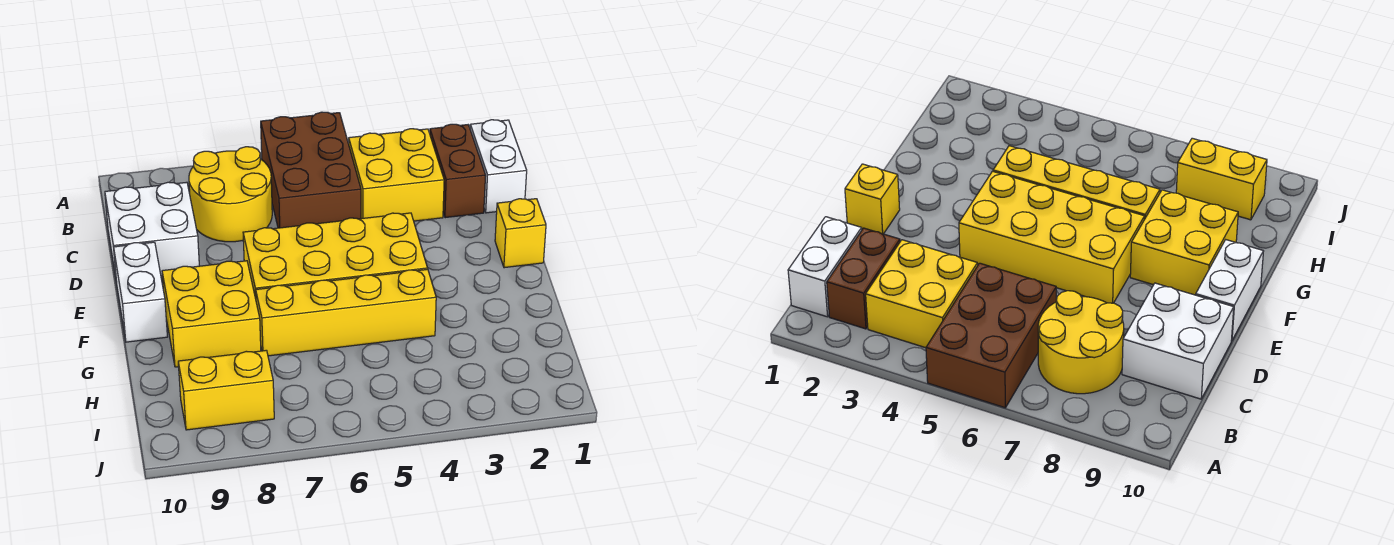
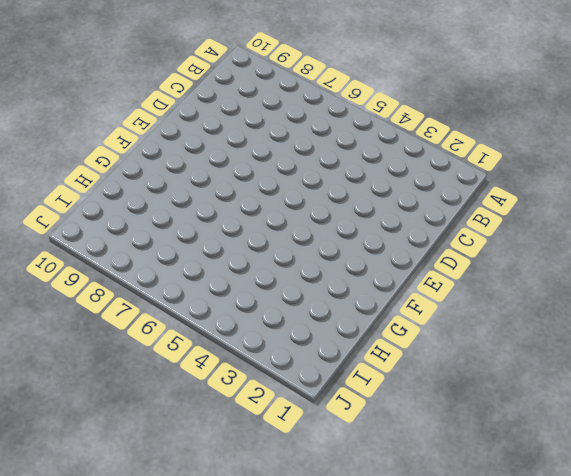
none -> brown 2x3 brick [261,112,361,228]
none -> white 1x2 brick [470,120,527,213]
none -> brown 1x2 brick [430,124,486,218]

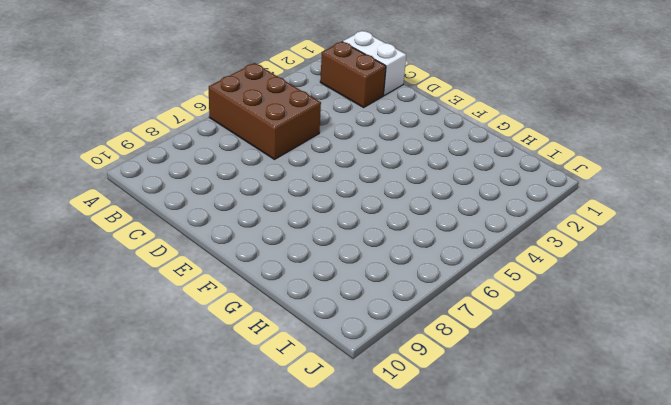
none -> yellow 2x2 brick [349,129,444,221]
none -> yellow 2x2 round brick [189,147,272,242]
none -> white 2x2 brick [105,182,199,279]

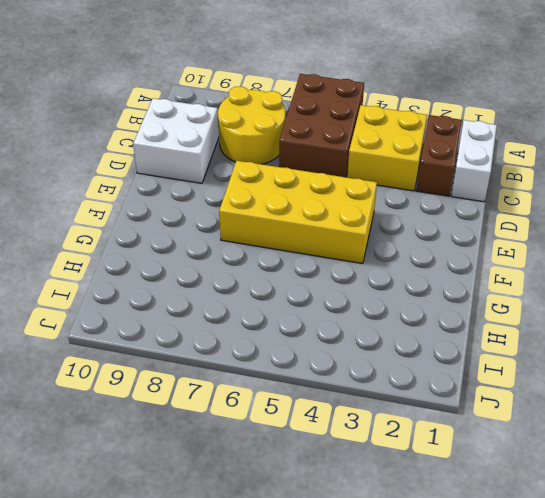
none -> yellow 1x1 brick [495,199,546,268]
none -> white 1x2 brick [114,242,167,342]
none -> yellow 2x2 brick [162,261,261,367]

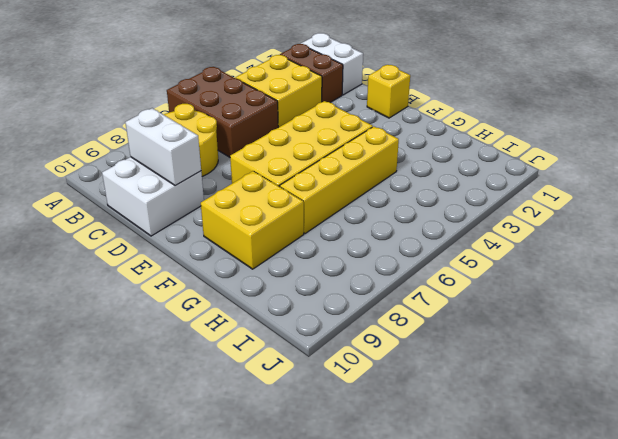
white 1x2 brick [125,108,201,186] -> white 1x2 brick moved to [114,242,167,342]
none -> yellow 1x2 brick [178,350,274,430]

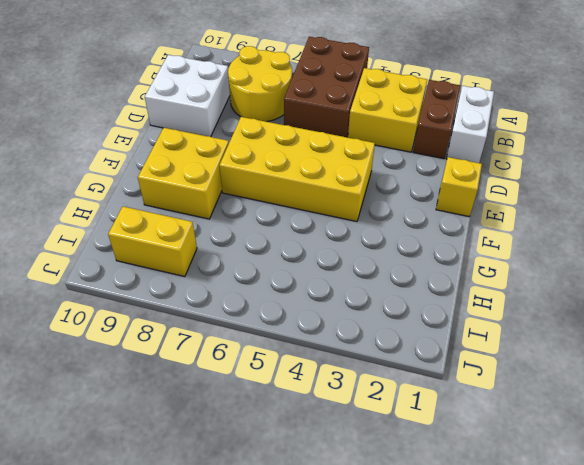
none -> white 1x2 brick [114,242,167,342]
none -> yellow 1x4 brick [256,269,436,356]

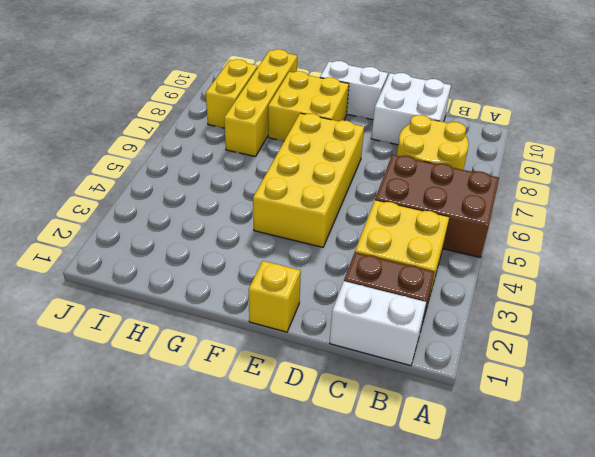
yellow 1x4 brick [224,49,297,157] -> yellow 1x4 brick moved to [256,269,436,356]

